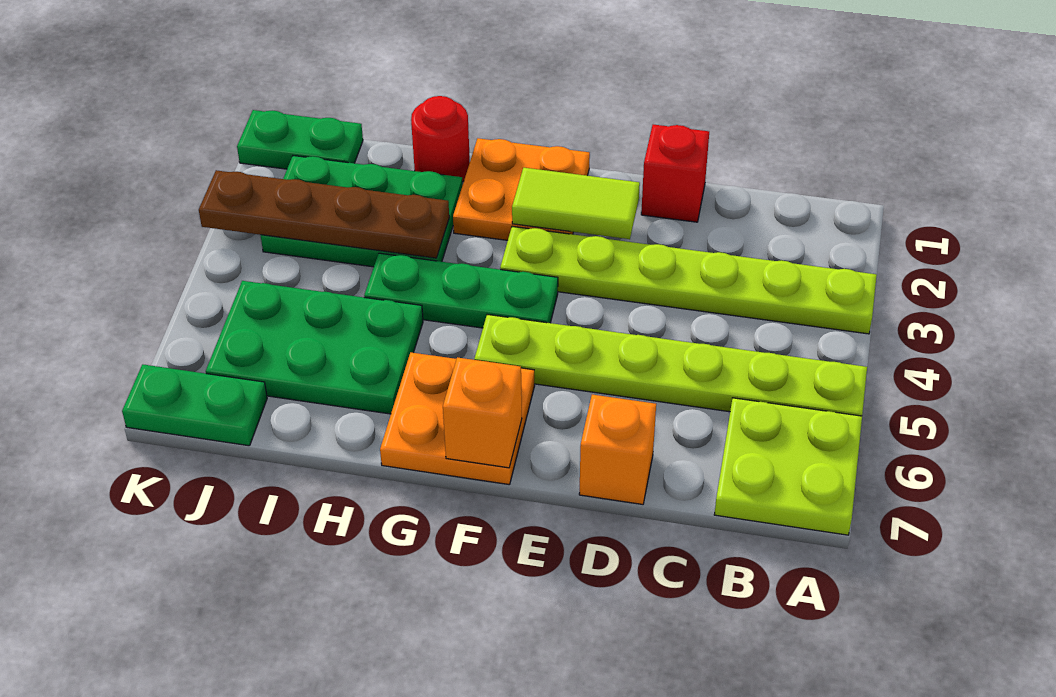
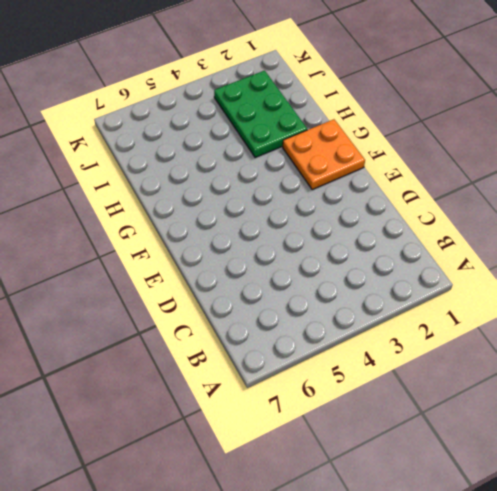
none -> lime 1x6 plate [500,226,877,334]
none -> lime 1x6 plate [474,314,867,416]
none -> lime 2x2 plate [714,398,862,535]

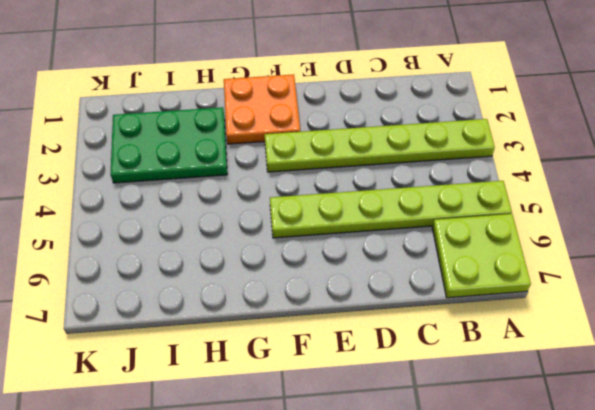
none -> red 1x1 brick [641,125,709,222]
none -> orange 1x1 brick [579,395,656,504]
none -> green 1x3 plate [364,253,558,328]

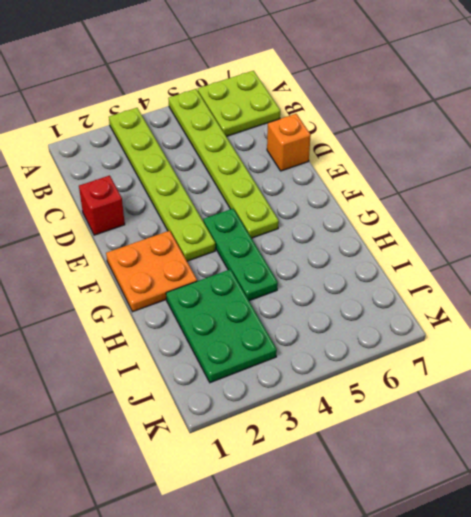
none -> orange 2x2 plate [380,353,535,485]
none -> red 1x1 round brick [411,96,470,182]
none -> green 2x3 plate [206,281,423,414]

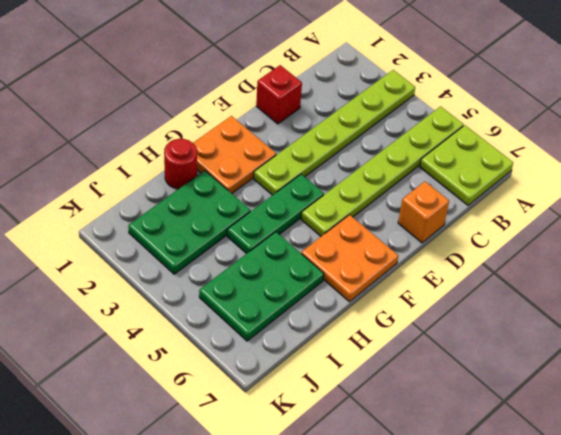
none -> green 1x2 plate [237,110,363,169]
none -> green 1x2 plate [122,364,267,446]
none -> lime 1x2 tile [512,168,640,239]

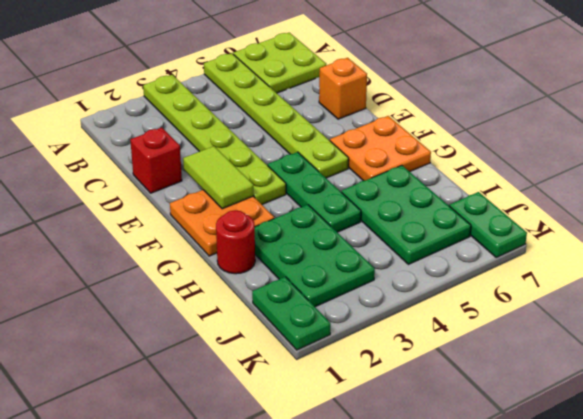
none -> orange 1x1 brick [443,357,522,468]
none -> brown 1x4 plate [199,170,449,258]

